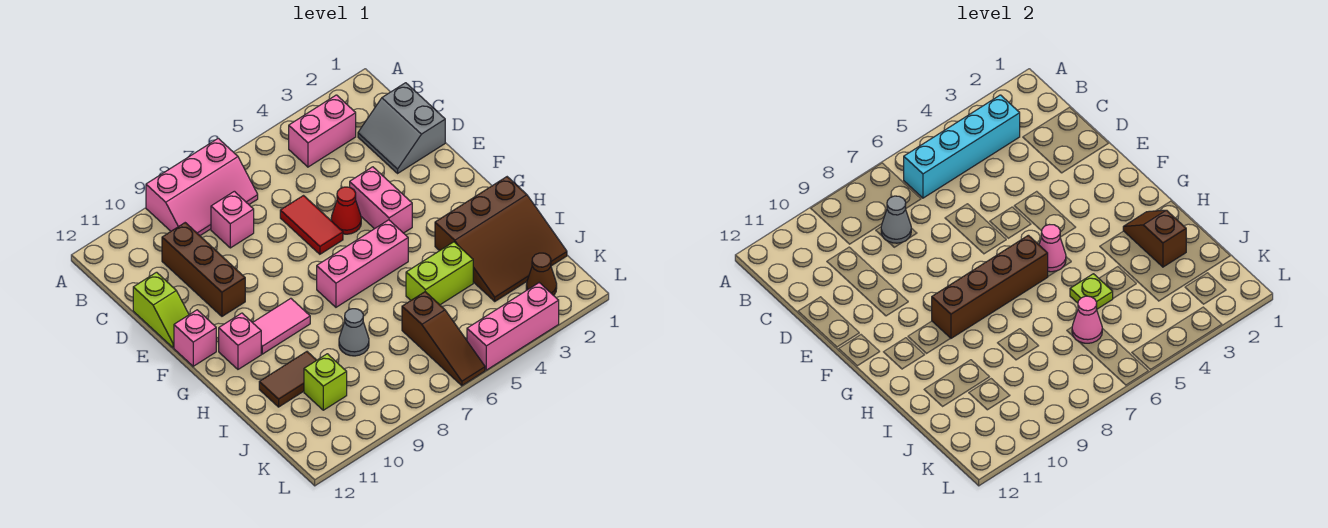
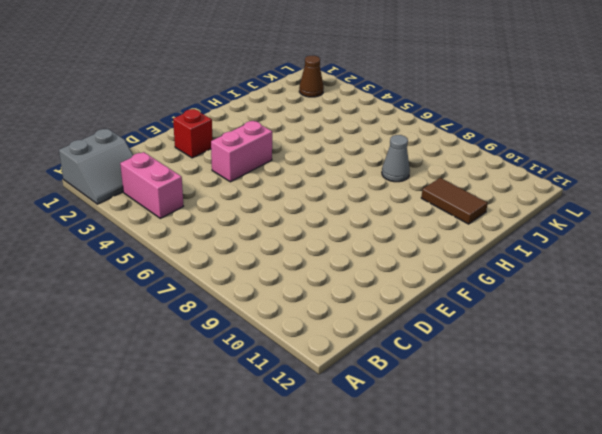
grey 2x2 slope [59,129,133,204] -> grey 2x2 slope moved to [358,83,445,173]
red 1x1 brick [173,109,213,158] -> none
none -> pink 2x3 slope [146,138,258,235]
none -> pink 1x1 brick [211,191,254,248]
none -> brown 1x3 brick [162,223,245,316]

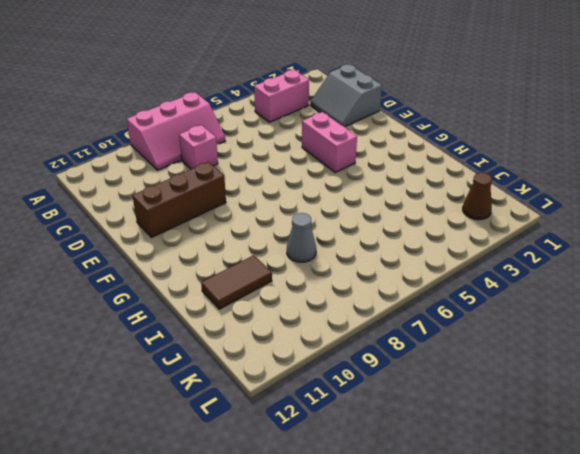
brown 1x3 brick [132,162,226,238] -> brown 1x3 brick turned to [162,223,245,316]
none -> red 1x2 tile [280,196,343,254]
none -> lime 1x2 slope [133,272,189,347]
none -> red 1x1 cone [331,187,361,234]

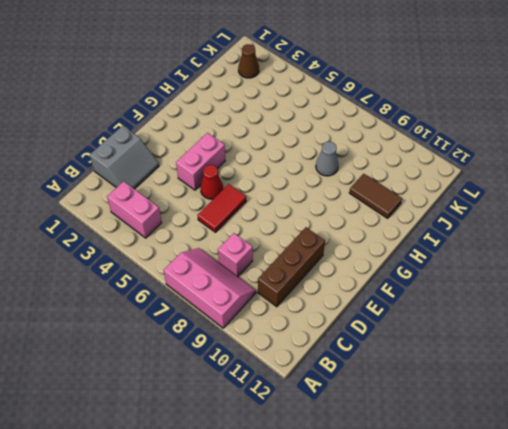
none -> lime 1x2 slope [133,272,189,347]
none -> pink 1x1 brick [174,310,216,366]
none -> pink 1x3 brick [317,220,408,307]

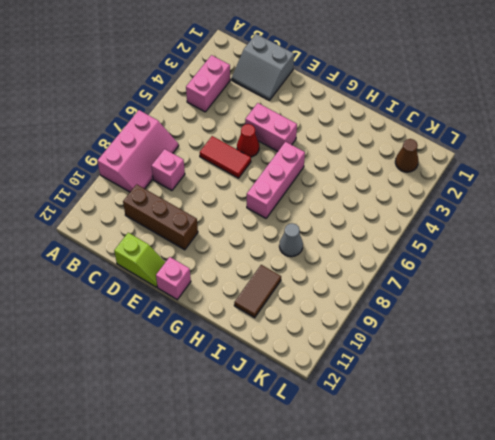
none -> pink 1x2 tile [253,298,310,354]
none -> pink 1x1 brick [219,313,261,369]
none -> brown 3x3 slope [435,177,567,301]

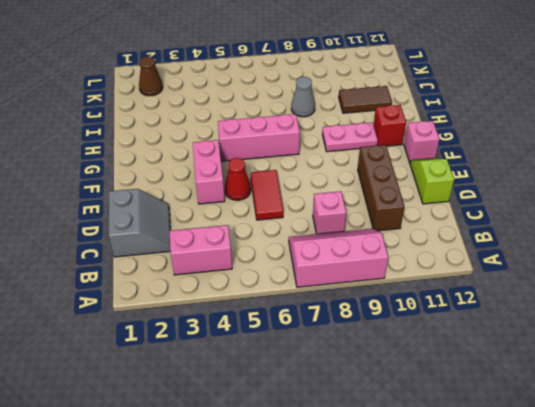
pink 1x2 plate [322,123,378,152] -> pink 1x2 tile [253,298,310,354]
red 1x1 brick [374,105,406,146] -> pink 1x1 brick [219,313,261,369]
none -> brown 3x3 slope [435,177,567,301]
none -> lime 1x2 brick [406,242,473,305]
none -> brown 1x3 slope [402,292,485,386]

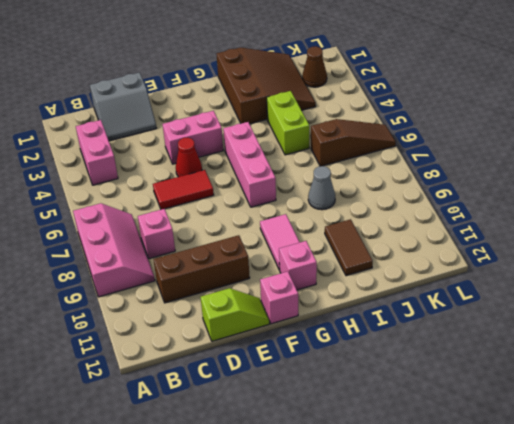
none -> lime 1x1 brick [304,354,347,410]
none -> pink 1x3 brick [467,283,559,370]
none -> cyan 1x4 brick [904,95,1020,198]

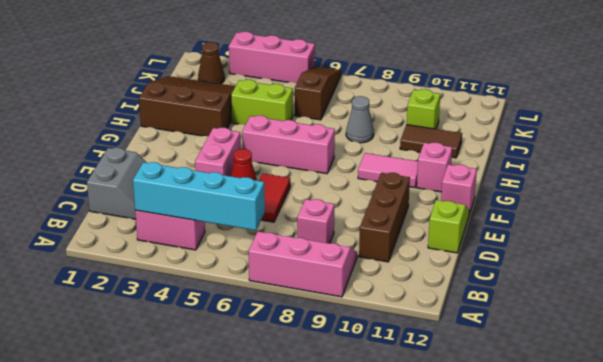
none -> grey 1x1 cone [881,196,911,243]
none -> pink 1x1 cone [1039,225,1066,272]
none -> brown 1x4 brick [932,235,1048,338]

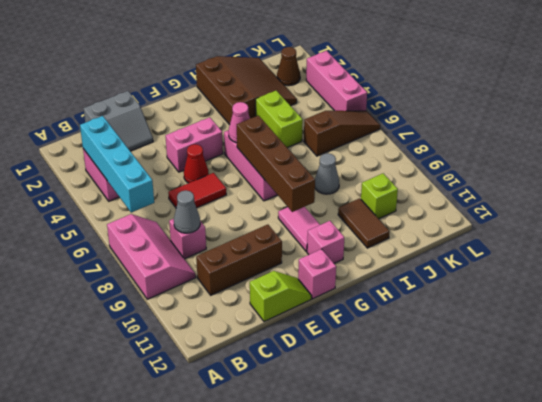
none -> brown 1x2 slope [1123,210,1186,267]
none -> lime 1x1 plate [1070,274,1113,309]
none -> pink 1x1 cone [1072,296,1102,343]

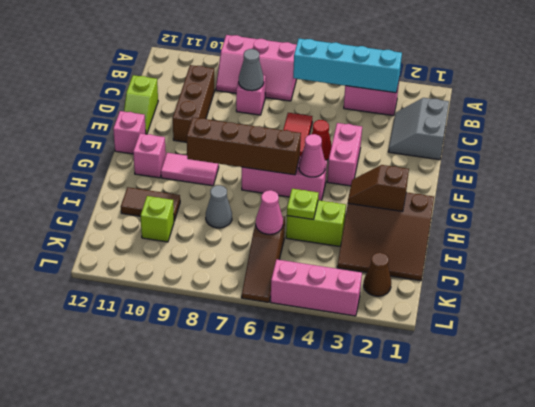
brown 1x2 slope [348,165,409,211] -> brown 1x2 slope turned to [1123,210,1186,267]

